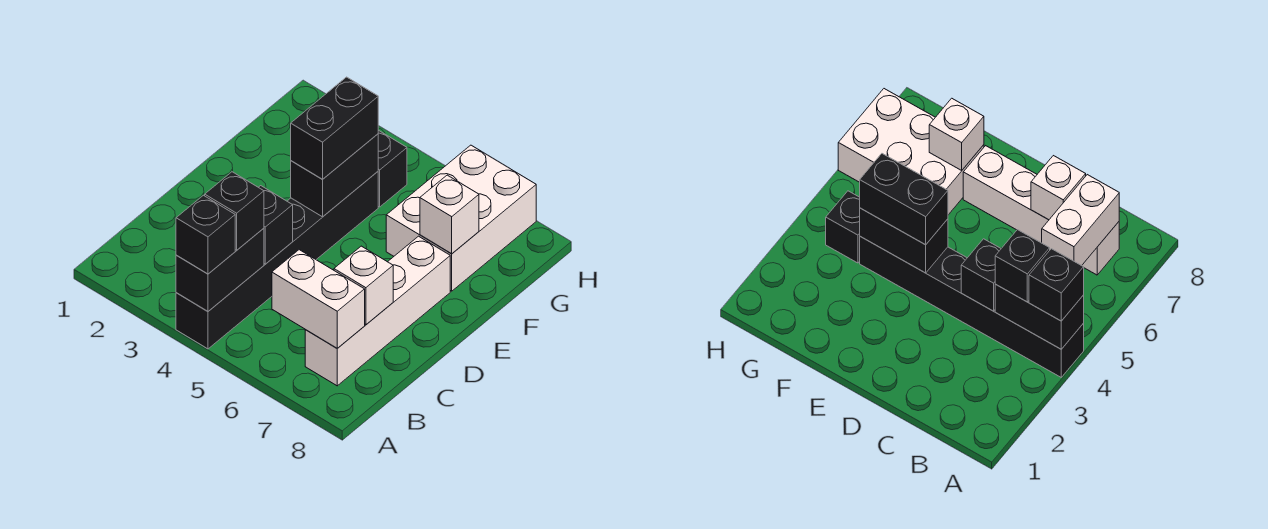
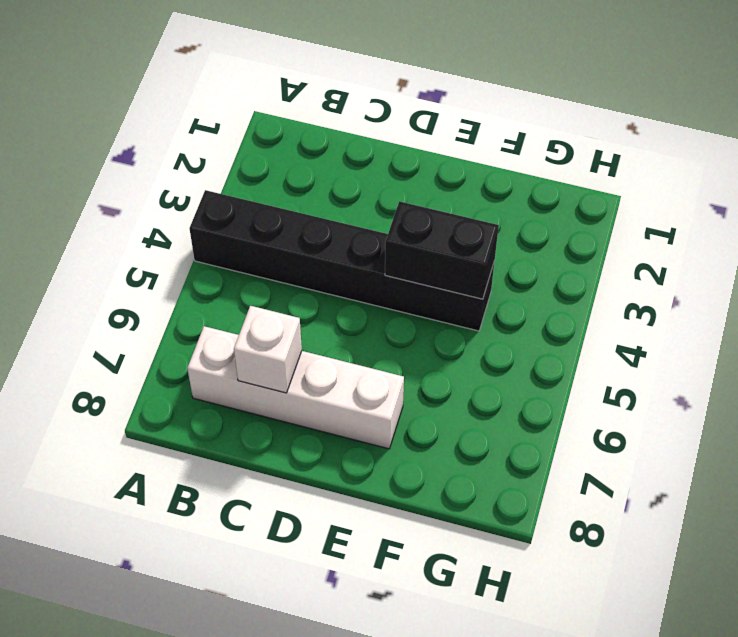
none -> white 2x3 brick [386,145,536,291]
none -> black 1x1 brick [378,130,407,207]
none -> black 1x2 brick [176,228,264,311]

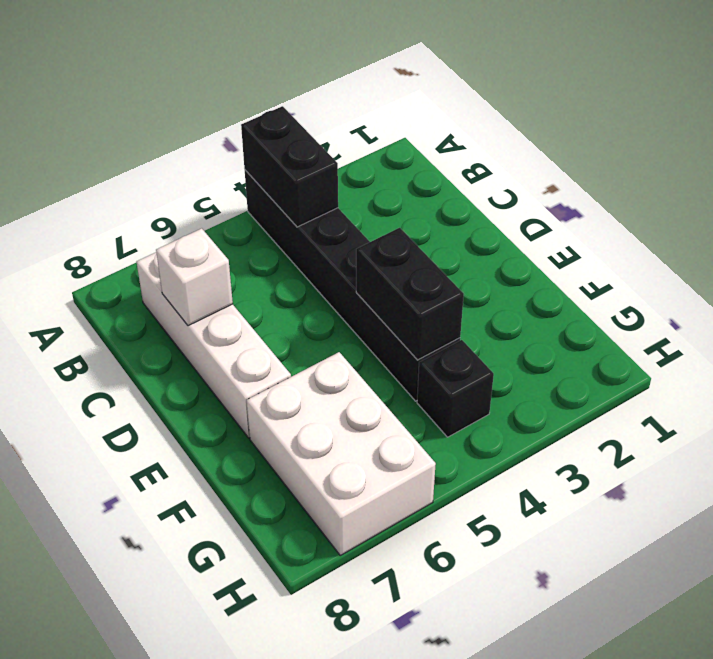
none -> white 1x2 brick [272,250,365,348]
none -> black 1x1 brick [259,186,293,264]
none -> white 1x1 brick [420,175,479,254]

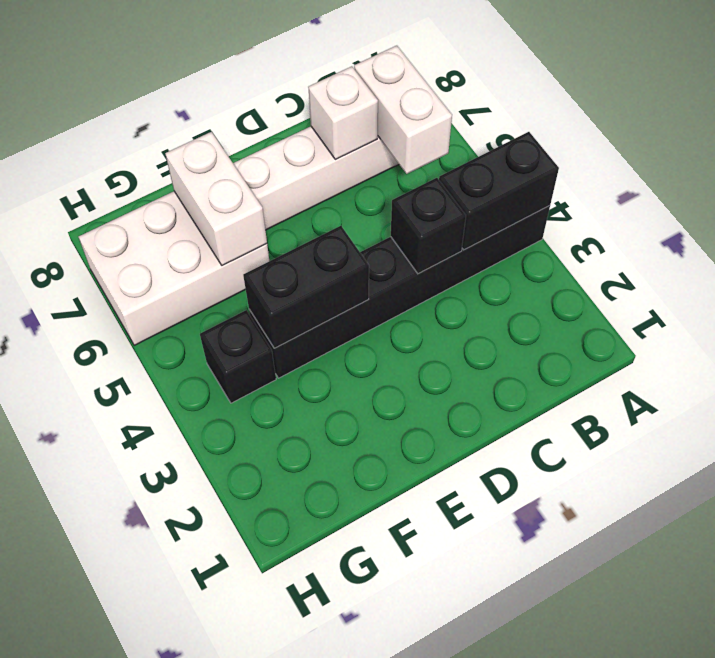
white 1x2 brick [165,132,267,265] -> white 1x1 brick [420,175,479,254]
none -> black 1x1 brick [176,195,235,274]
none -> black 1x1 brick [205,172,264,250]
none -> black 1x2 brick [291,77,378,179]

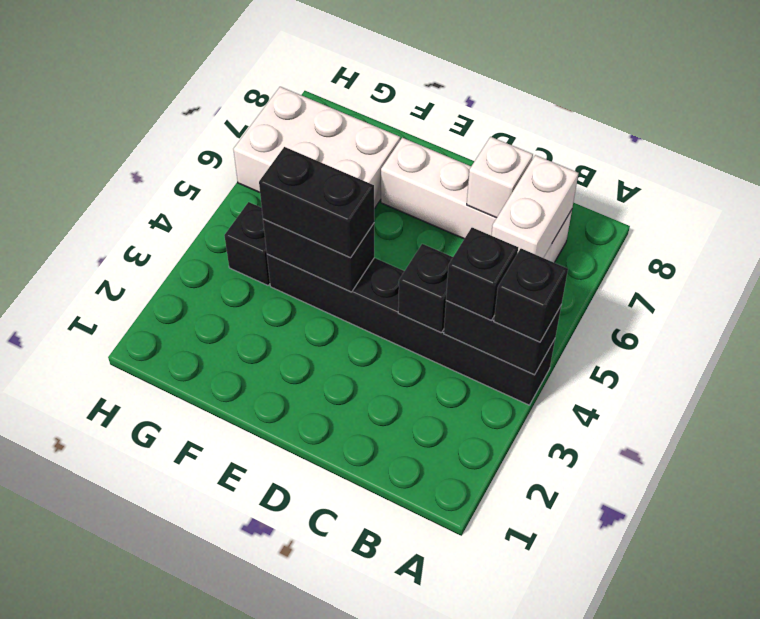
none -> white 1x1 brick [420,175,479,254]

